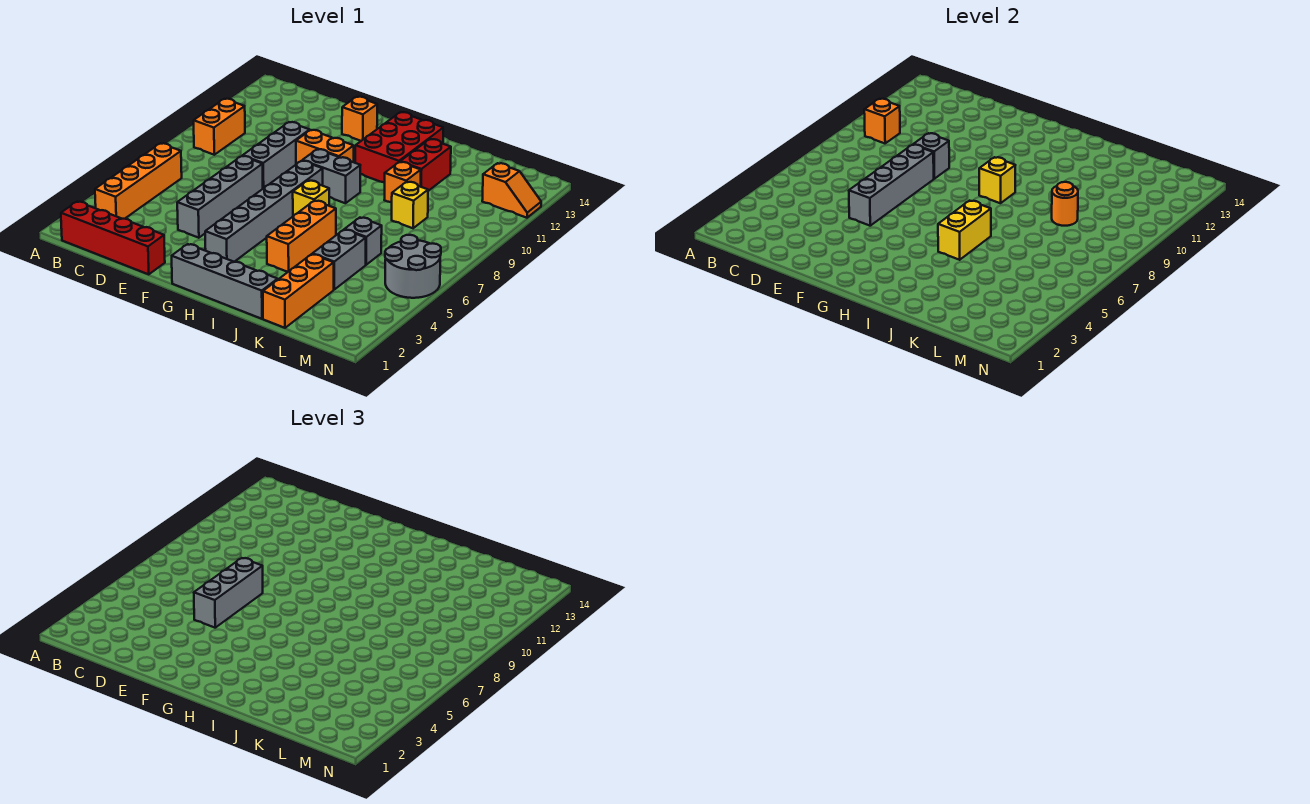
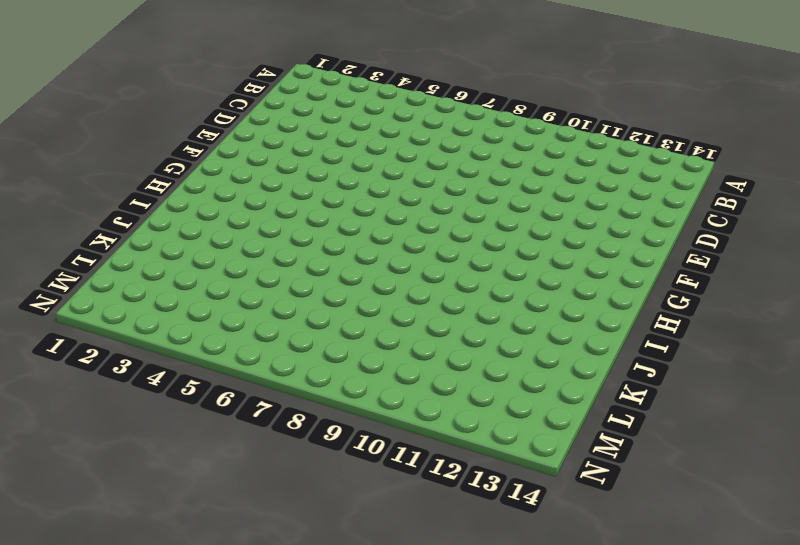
none -> red 1x4 brick [61,201,165,274]
none -> orange 1x4 brick [95,143,182,219]
none -> orange 1x2 brick [194,99,245,155]

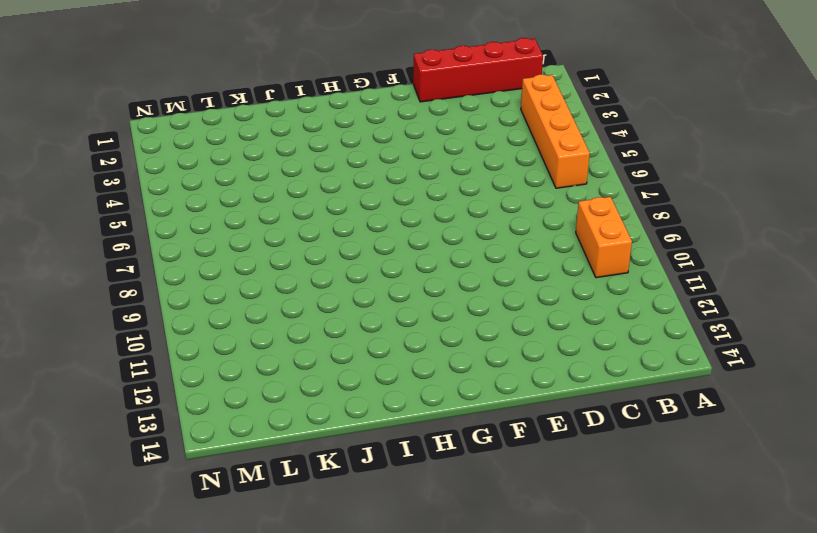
none -> grey 1x4 brick [177,156,263,238]
none -> grey 1x3 brick [243,122,310,188]
none -> orange 1x2 brick [296,130,354,164]

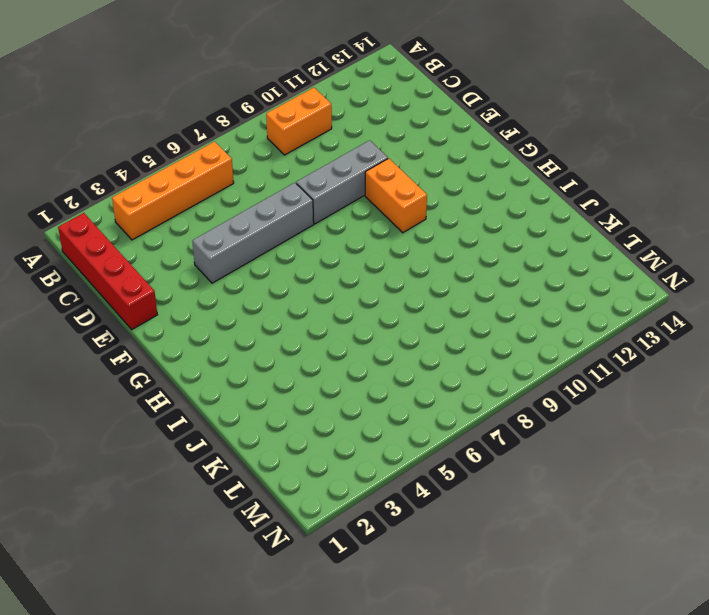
none -> orange 1x1 brick [342,97,377,141]
none -> grey 1x4 brick [172,244,278,319]
none -> grey 1x6 brick [205,161,323,262]

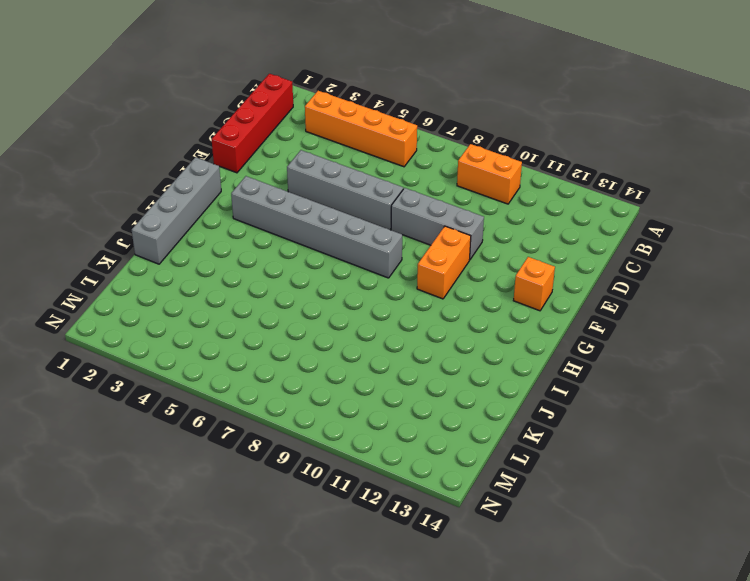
none -> grey 1x2 brick [302,149,360,203]
none -> yellow 1x1 brick [293,181,329,216]
none -> red 2x3 brick [355,112,443,182]

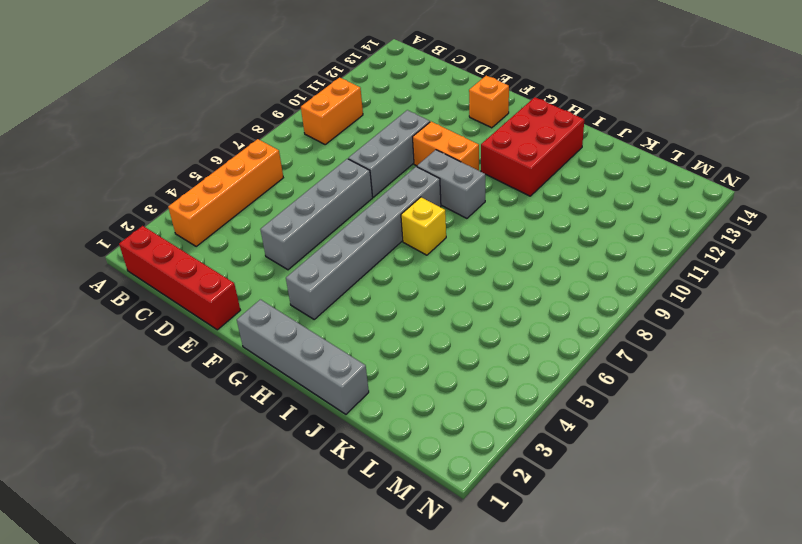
none -> orange 1x3 brick [267,201,336,272]
none -> orange 1x1 brick [385,162,421,202]
none -> red 1x2 brick [400,139,451,191]

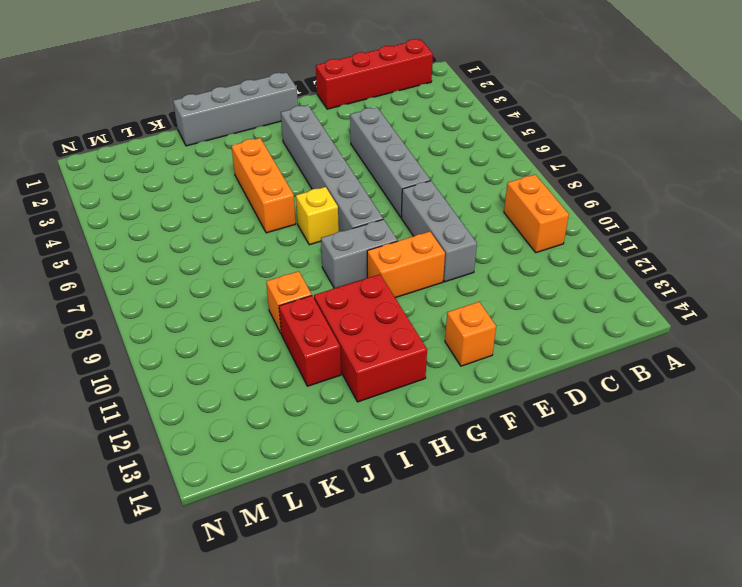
none -> orange 1x4 brick [95,143,182,219]
none -> orange 1x3 brick [263,254,334,328]
none -> grey 1x2 brick [313,230,366,289]

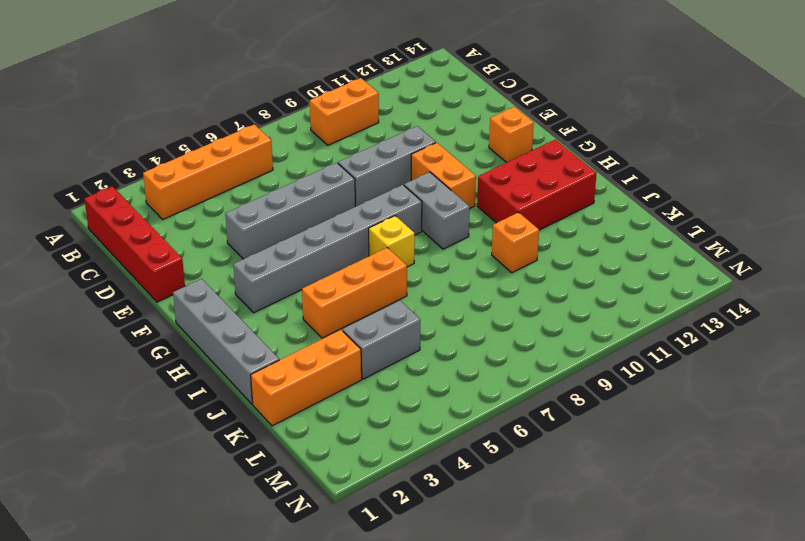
none -> red 1x2 brick [400,139,451,191]
none -> grey 1x1 brick [345,217,382,265]
none -> yellow 1x1 brick [392,182,428,228]

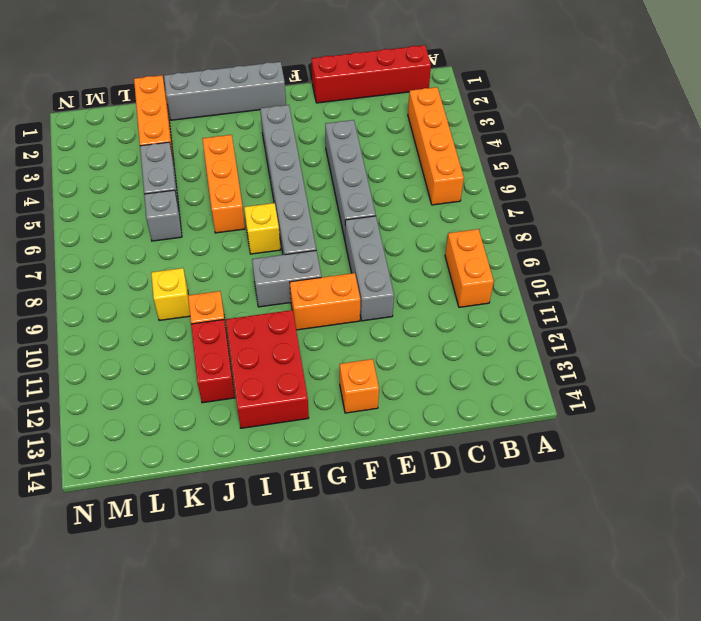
none -> grey 2x2 round brick [385,235,441,298]
none -> orange 1x2 slope [482,163,541,218]
none -> orange 1x1 brick [864,99,900,143]

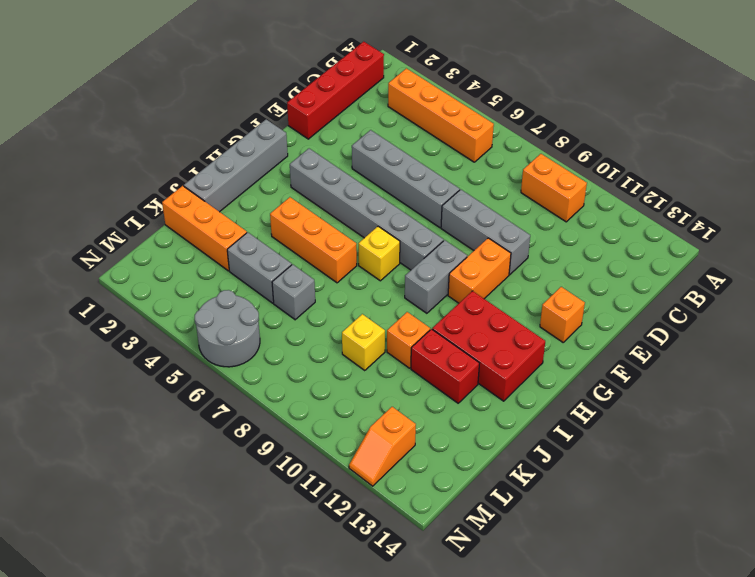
none -> orange 1x1 brick [864,99,900,143]
none -> grey 1x4 brick [849,145,934,226]
none -> grey 1x1 brick [913,133,949,179]

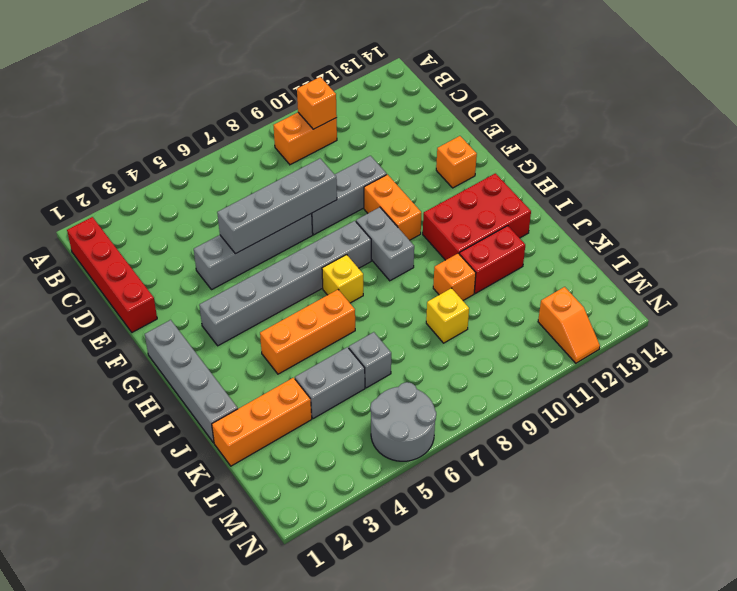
none -> orange 1x4 brick [95,143,182,219]
none -> grey 1x1 brick [913,133,949,179]
none -> yellow 1x1 brick [979,157,1015,203]

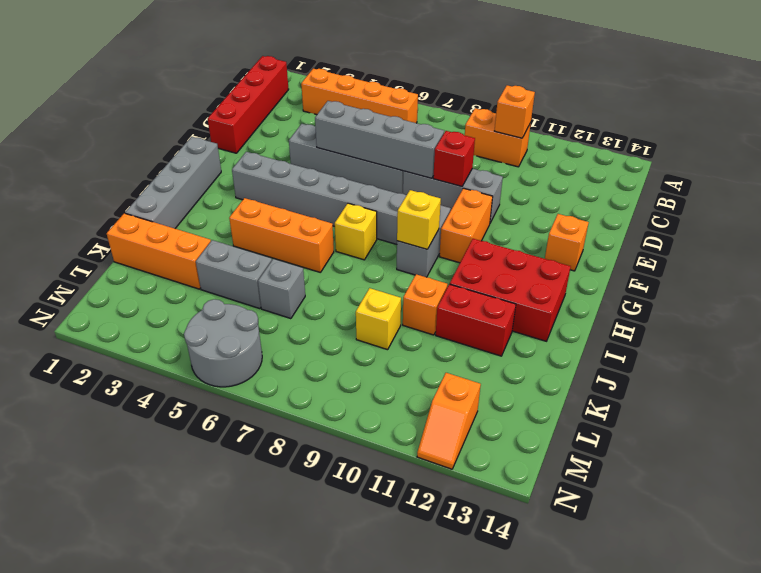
red 1x1 brick [433,131,475,186] -> grey 1x1 brick [913,133,949,179]
none -> yellow 1x2 brick [938,201,991,260]
none -> orange 1x1 round brick [1052,182,1078,226]
none -> grey 1x3 brick [194,558,263,628]

